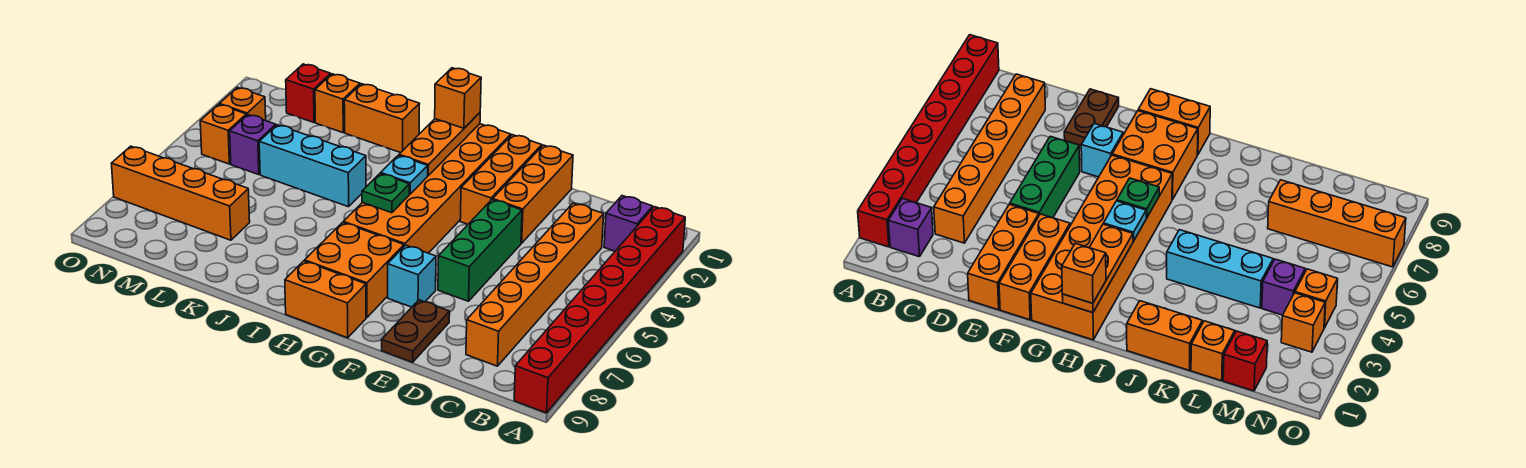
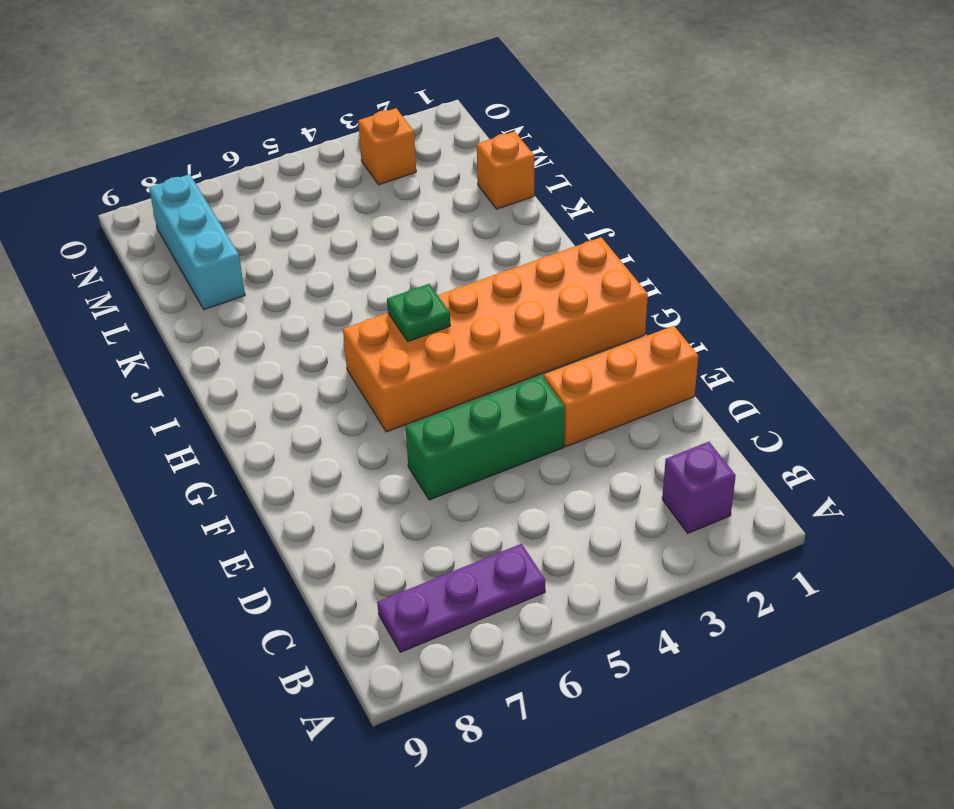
purple 1x3 plate [377,544,545,652] -> none
cyan 1x3 brick [149,174,245,310] -> cyan 1x3 brick moved to [259,125,366,207]
none -> red 1x8 brick [514,207,685,413]
none -> orange 1x6 brick [466,203,604,366]
none -> brown 1x2 plate [382,300,450,362]

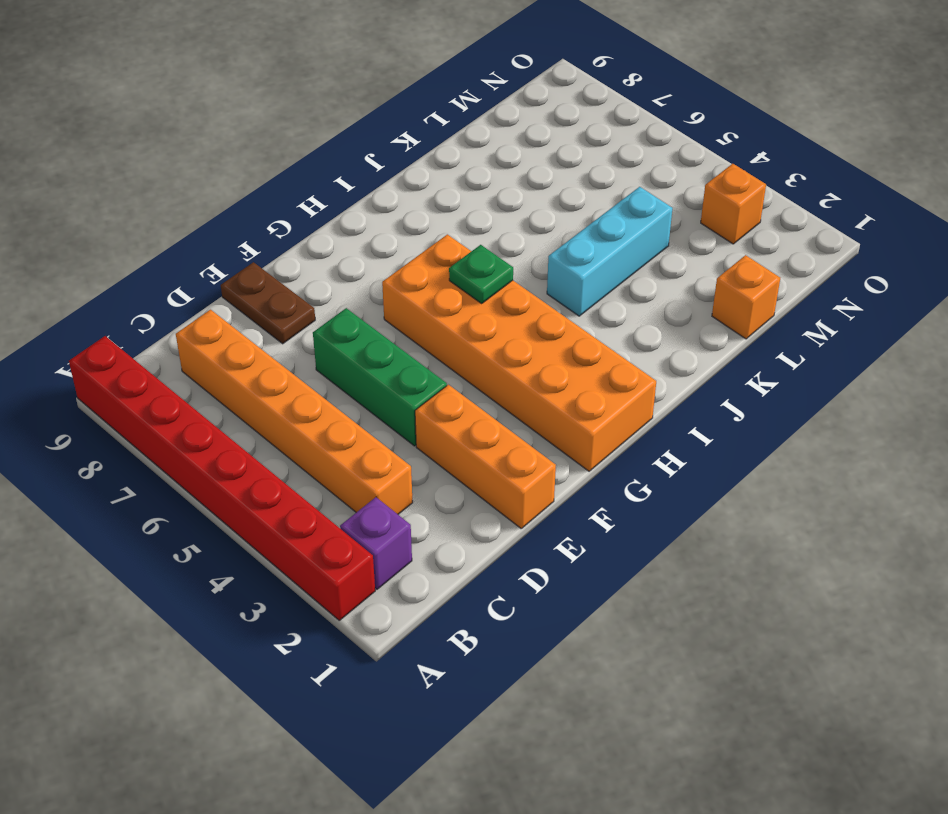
none -> orange 1x3 brick [460,135,542,224]
none -> cyan 1x1 brick [388,245,436,307]
none -> orange 2x2 brick [305,222,404,317]

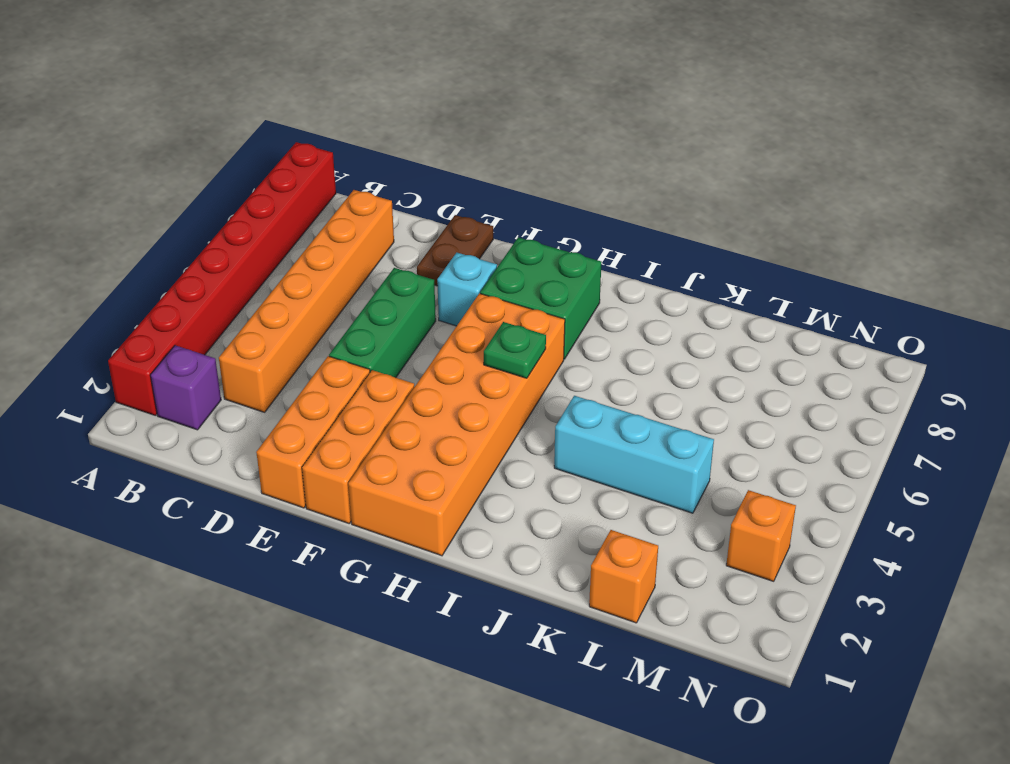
green 2x2 brick [480,237,602,359] -> orange 2x2 brick [305,222,404,317]
none -> orange 1x2 brick [285,261,366,338]
none -> orange 1x2 brick [344,84,419,153]
none -> orange 1x4 brick [111,146,250,240]

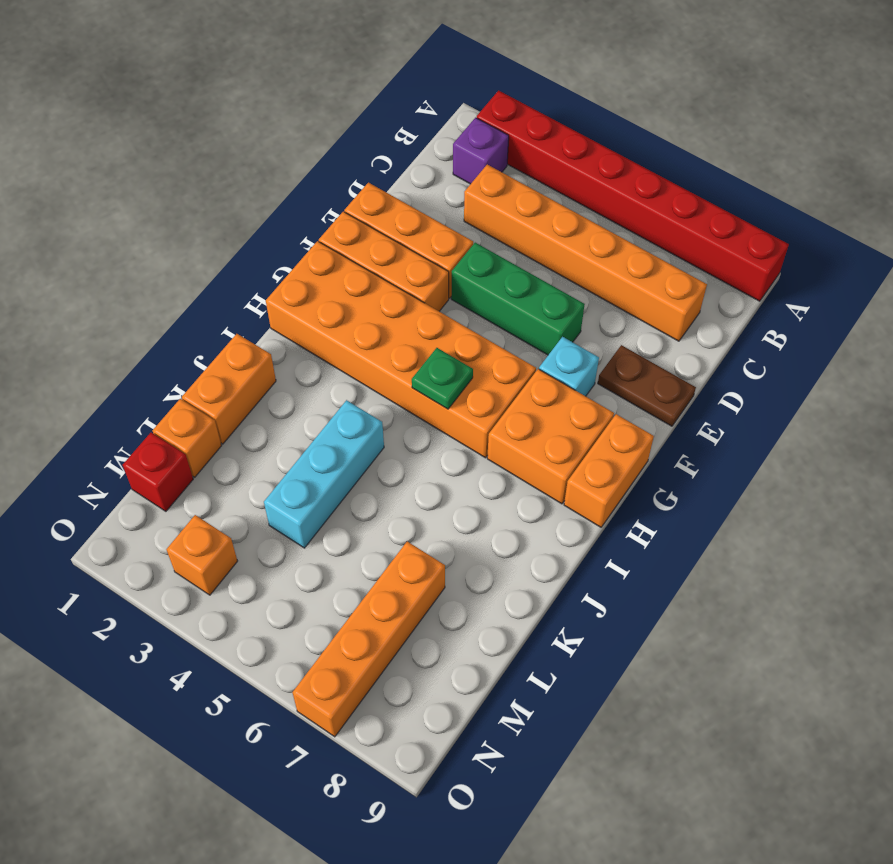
none -> purple 1x1 brick [230,115,276,175]
none -> orange 1x1 brick [200,104,246,164]
none -> orange 1x3 plate [399,113,480,175]

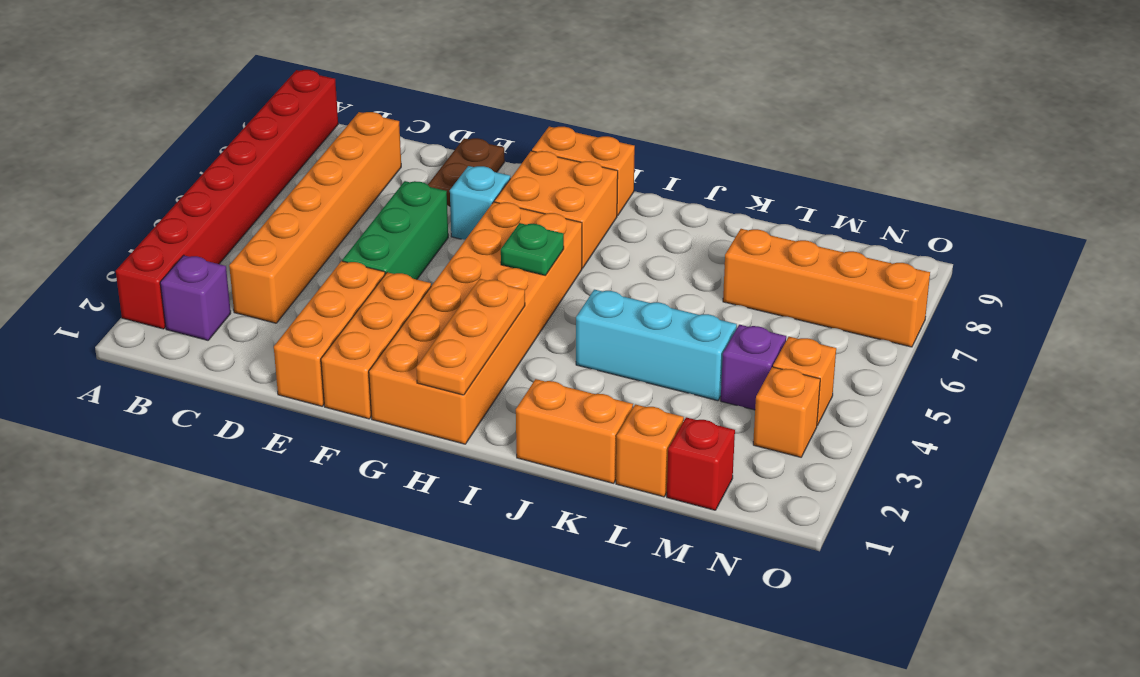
none -> cyan 1x1 plate [381,155,428,194]
none -> orange 1x1 brick [435,68,481,128]

